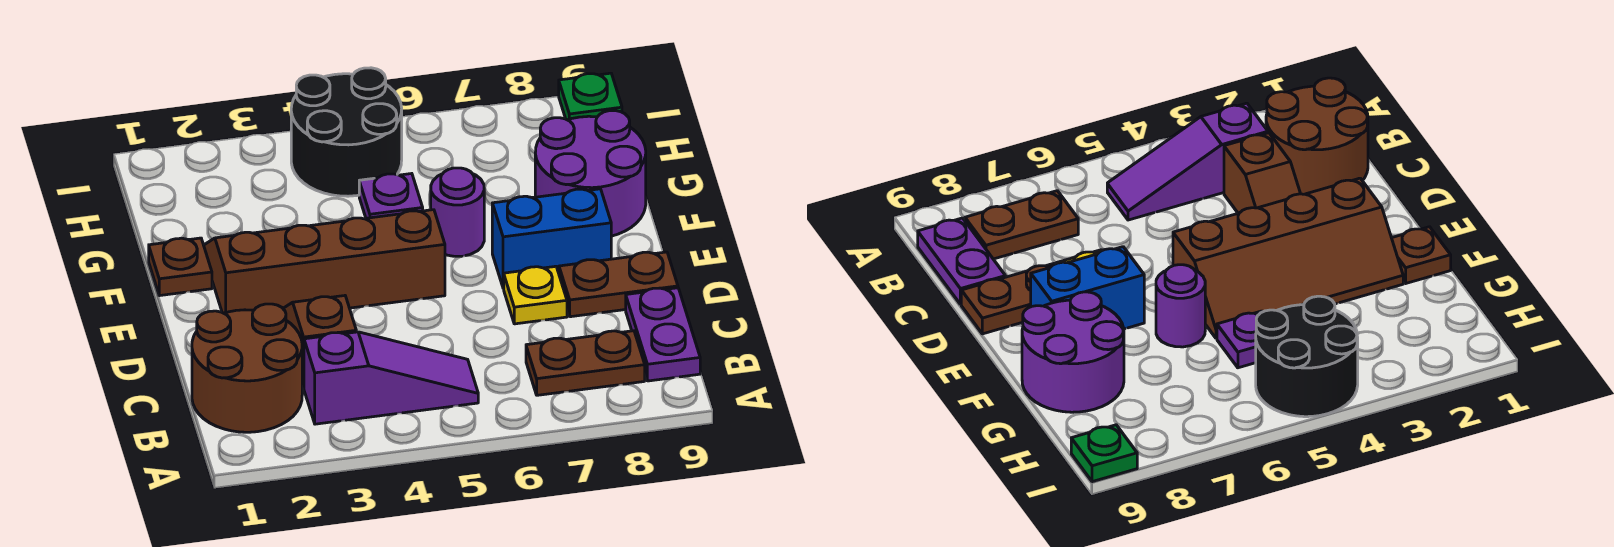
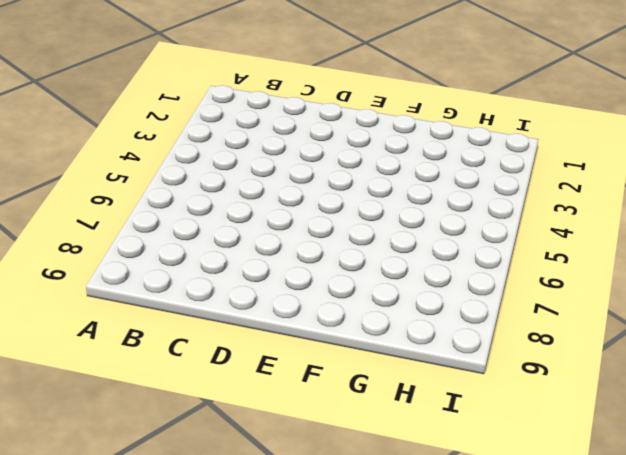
none -> brown 2x2 round brick [192,304,302,432]
none -> purple 1x3 slope [304,332,478,424]
none -> brown 1x2 plate [526,331,645,395]

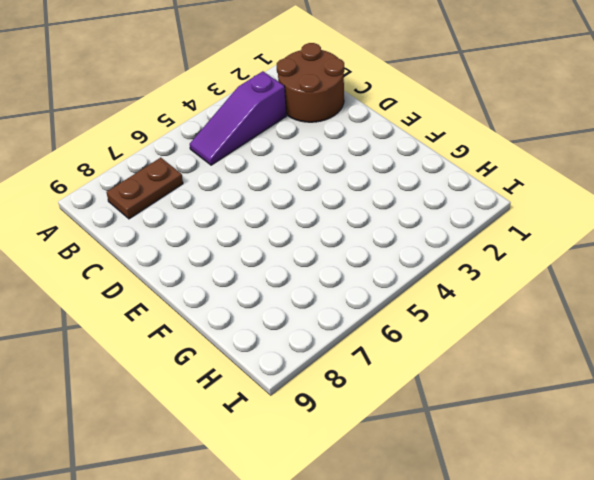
none -> purple 1x2 plate [626,288,700,381]
none -> brown 1x2 slope [283,296,356,388]
none -> yellow 1x1 plate [504,266,567,324]

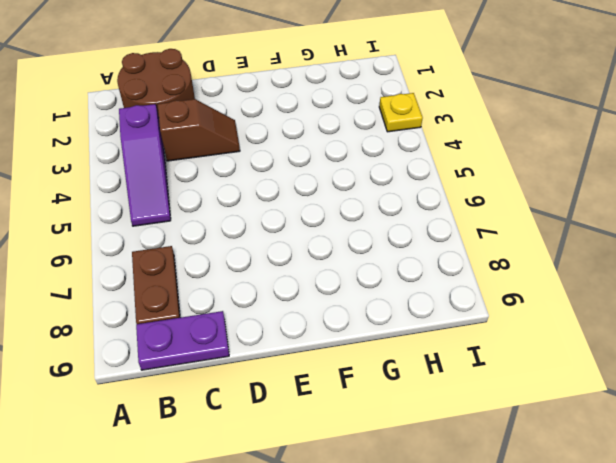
yellow 1x1 plate [379,93,423,132] -> yellow 1x1 plate moved to [504,266,567,324]
none -> brown 1x2 plate [559,252,678,317]
none -> brown 2x4 slope [204,210,445,313]
none -> blue 1x2 brick [492,189,611,288]

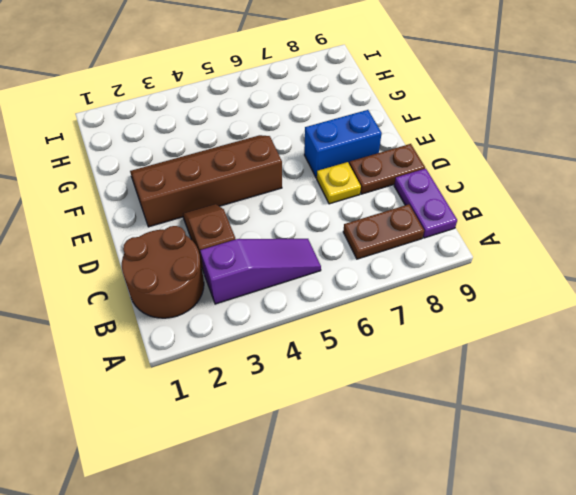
none -> brown 1x1 plate [149,238,212,296]
none -> purple 1x1 round brick [431,168,484,256]
none -> purple 2x2 round brick [535,111,646,236]

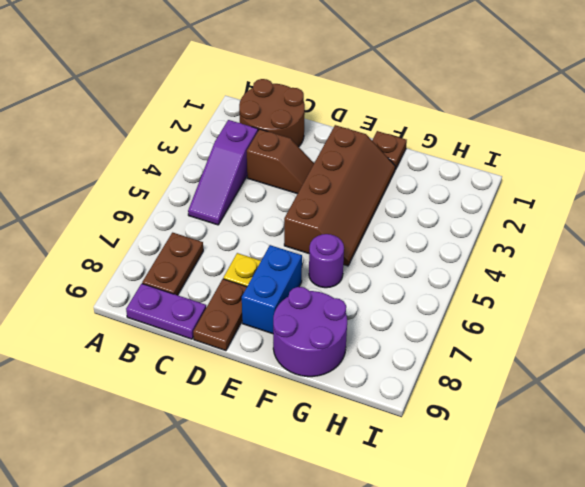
none -> purple 1x1 plate [359,174,423,218]
none -> black 2x2 round brick [291,68,402,196]
none -> green 1x1 plate [559,73,622,120]

